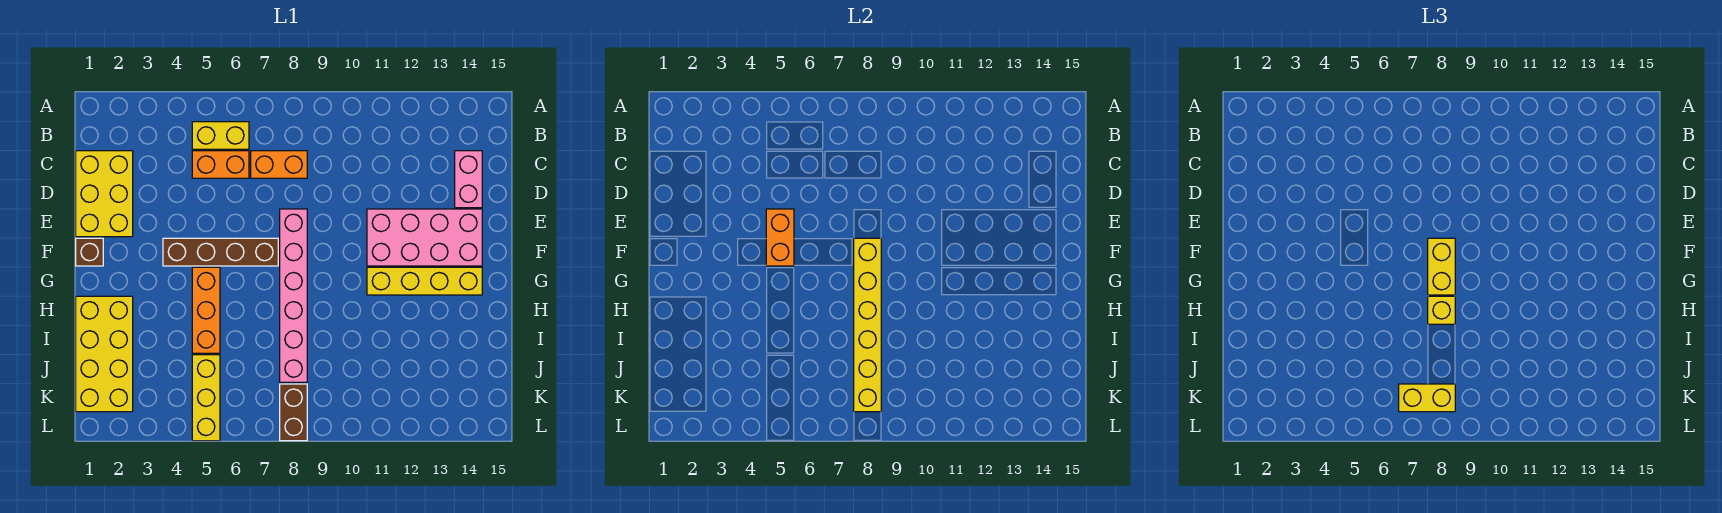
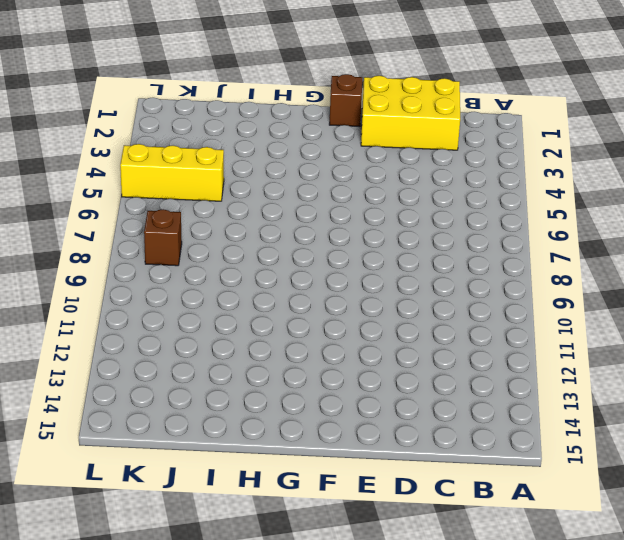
brown 1x1 brick [144,209,182,266] -> brown 1x2 brick [280,384,307,441]
none -> yellow 1x2 brick [192,122,249,149]
none -> orange 1x2 brick [192,151,249,178]
none -> orange 1x2 brick [251,151,307,178]

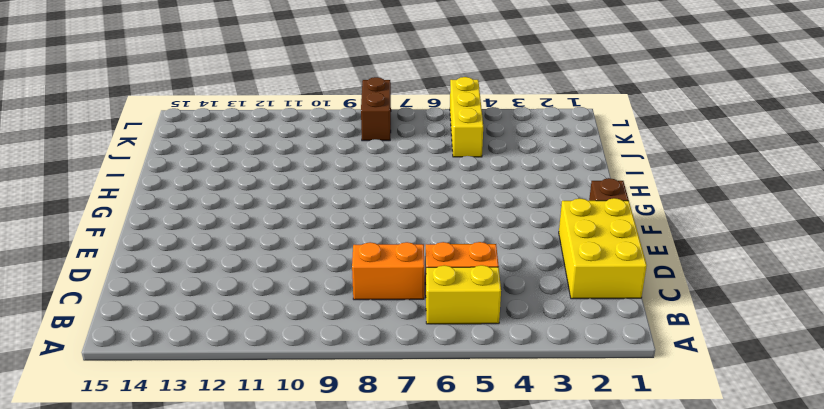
none -> pink 1x2 brick [455,151,482,208]
none -> pink 1x6 brick [280,209,307,382]
none -> pink 2x4 brick [367,209,482,266]

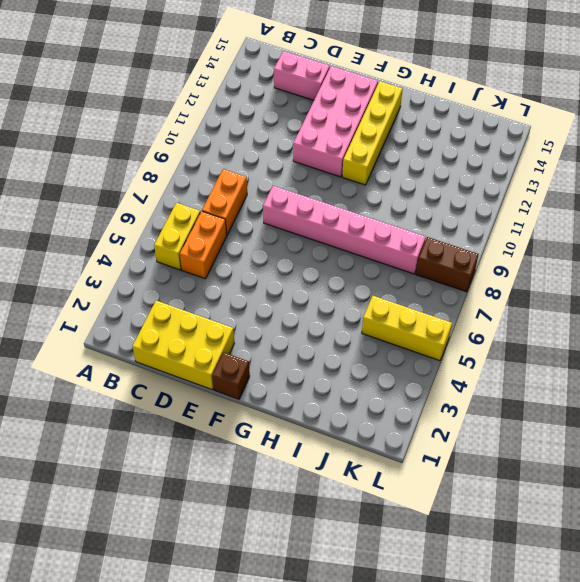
none -> brown 1x4 brick [163,238,278,266]
none -> orange 1x3 brick [192,267,220,353]
none -> yellow 2x4 brick [76,296,133,412]

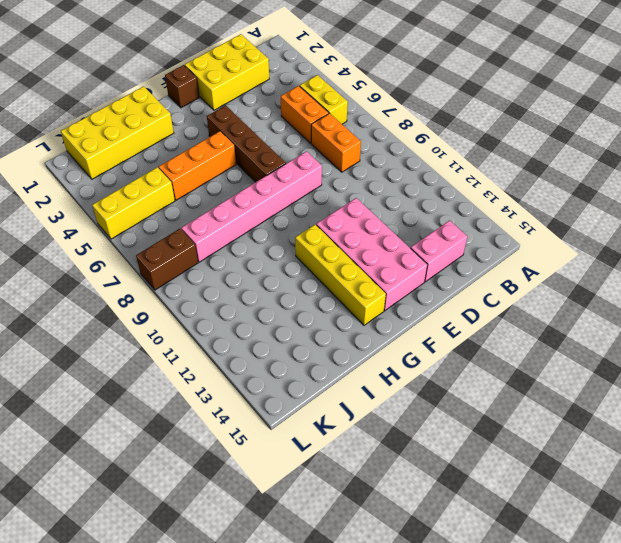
none -> orange 1x2 brick [766,209,794,266]
none -> yellow 1x6 brick [854,238,881,412]
none -> yellow 1x2 brick [1428,238,1455,295]

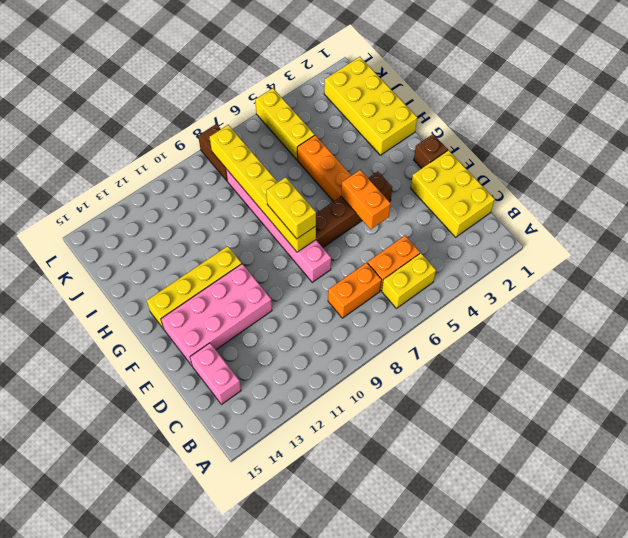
none -> yellow 1x1 brick [1428,296,1455,324]
none -> yellow 1x2 brick [1399,384,1455,412]

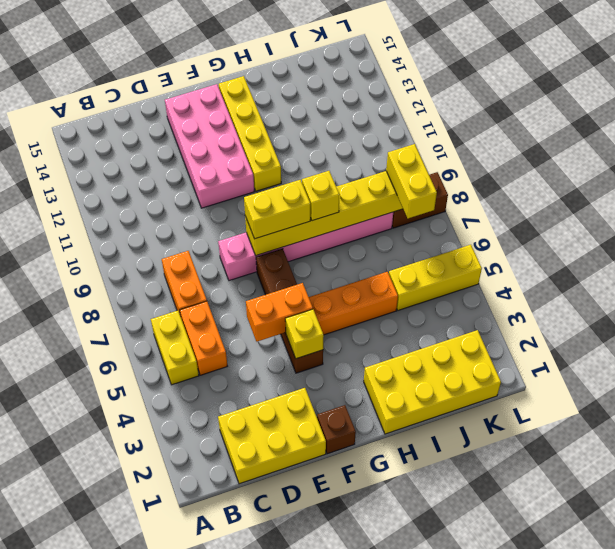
yellow 1x1 brick [285,309,324,359] -> none
none -> pink 1x2 brick [455,151,482,208]

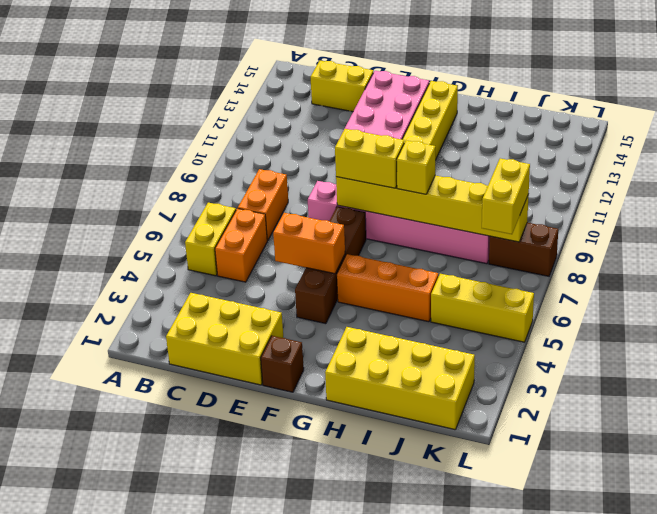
yellow 1x2 brick [311,61,373,112] -> pink 1x2 brick [455,151,482,208]

